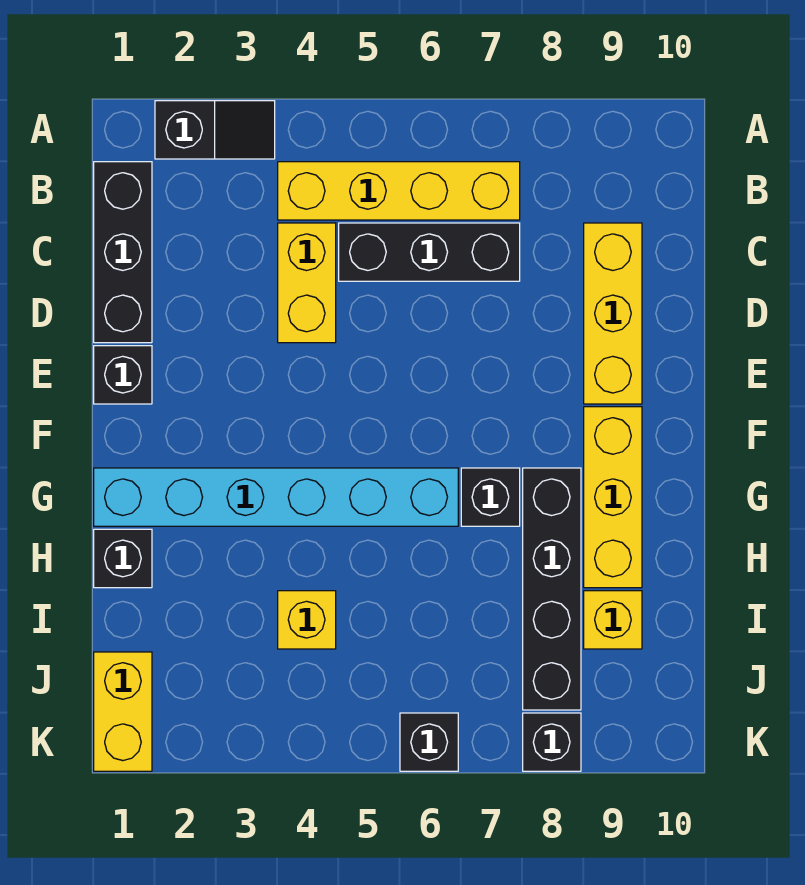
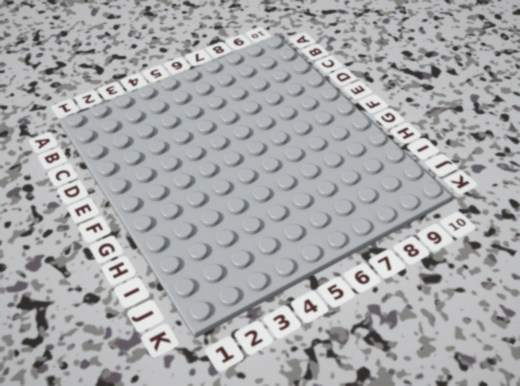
none -> black 1x2 slope [155,101,275,159]
none -> black 1x3 brick [94,162,152,343]
none -> yellow 1x4 brick [278,162,520,220]

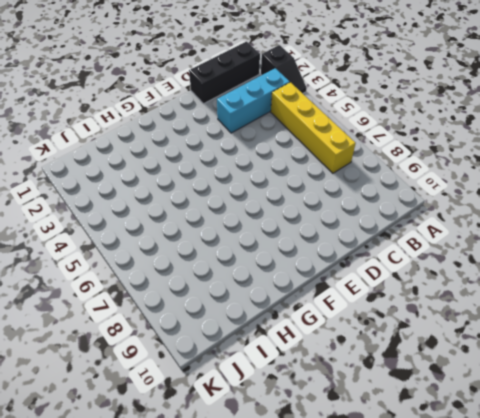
cyan 1x3 brick [217,68,290,133] -> none
none -> yellow 1x2 brick [278,223,336,343]
none -> black 1x3 brick [339,223,520,281]
none -> yellow 1x3 brick [584,223,642,404]

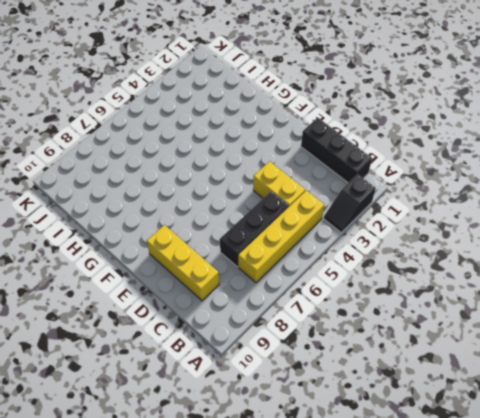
none -> black 1x1 brick [94,346,152,404]
none -> yellow 1x3 brick [584,407,642,588]
none -> cyan 1x6 brick [94,468,458,526]

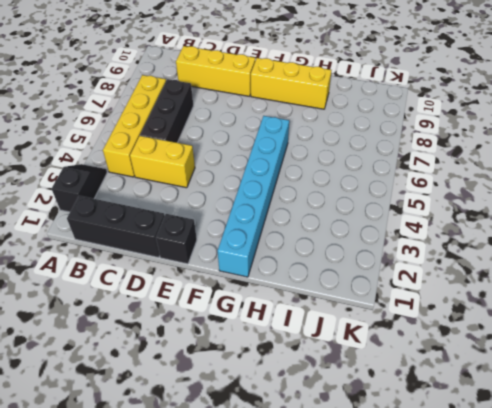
none -> black 1x1 brick [461,468,520,526]
none -> black 1x4 brick [523,468,581,710]
none -> black 1x1 brick [94,529,152,588]

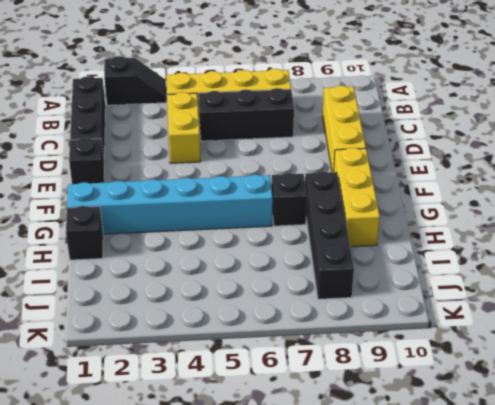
none -> yellow 1x1 brick [278,591,336,649]
none -> yellow 1x1 brick [584,591,642,649]
none -> yellow 1x2 brick [94,652,152,771]

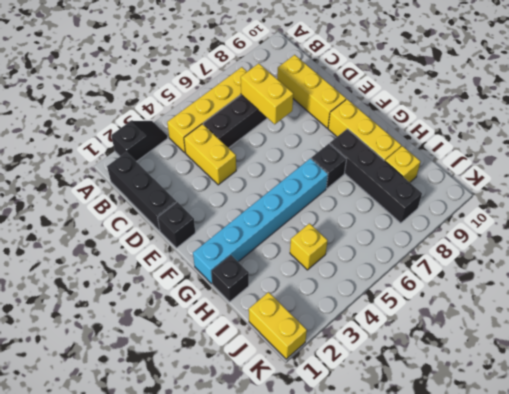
yellow 1x2 brick [241,63,293,124] -> none
none -> black 1x1 brick [400,713,458,771]
none -> black 1x1 brick [523,713,581,771]

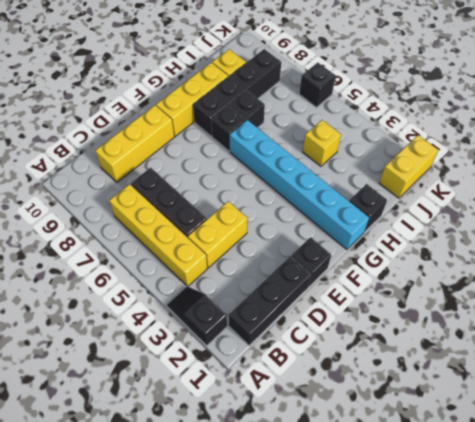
black 1x1 brick [230,91,265,128] -> black 1x1 brick moved to [523,713,581,771]

